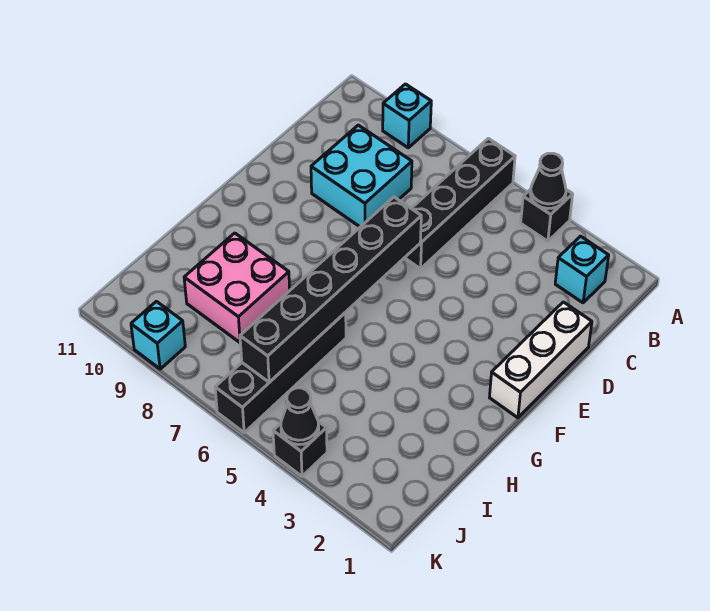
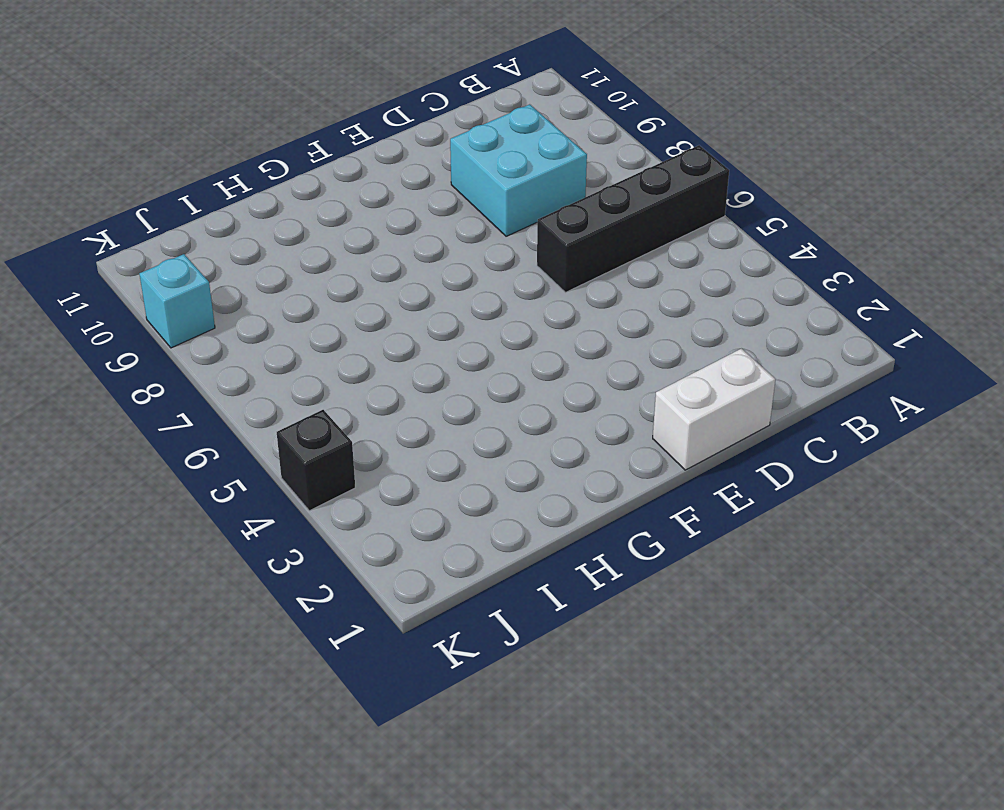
white 1x2 brick [653,348,775,470] -> white 1x3 brick [490,302,592,418]
none -> black 1x1 brick [521,189,573,241]
none -> cyan 1x1 brick [383,84,431,148]
none -> cyan 1x1 brick [555,236,609,303]

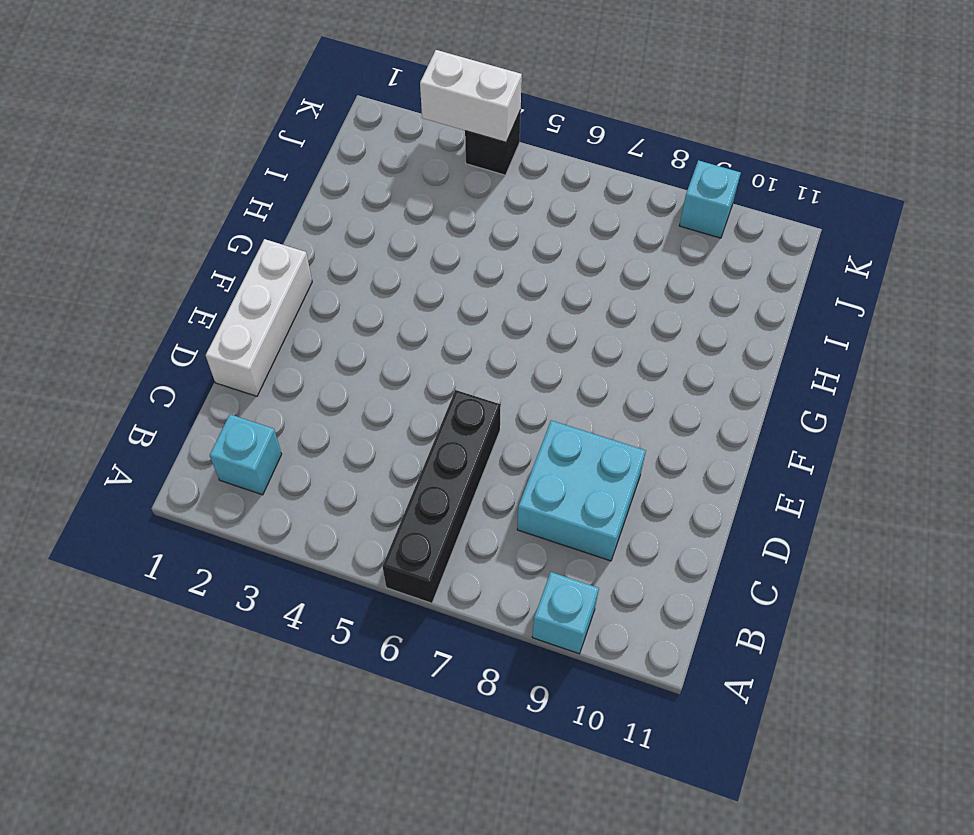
white 1x2 brick [420,50,522,142] -> black 1x1 cone [281,388,319,445]
none -> black 1x1 brick [521,189,573,241]
none -> black 1x4 brick [215,312,346,433]
none -> pink 2x2 brick [184,233,290,342]

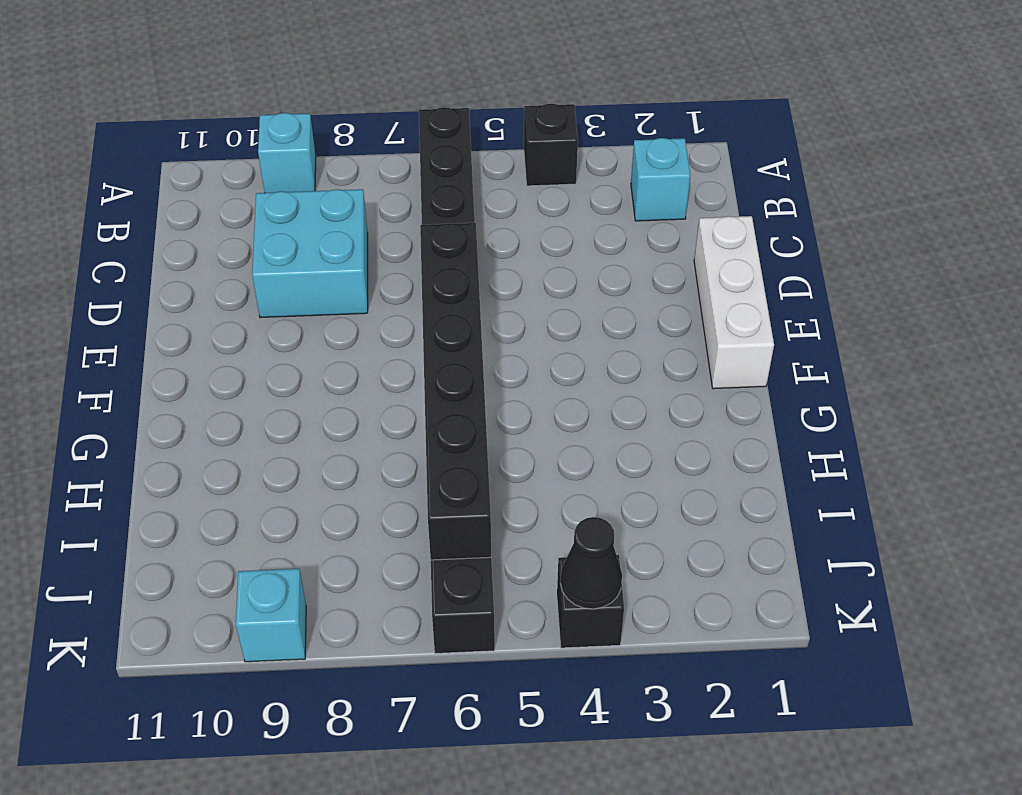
none -> pink 2x2 brick [184,233,290,342]
none -> black 1x1 cone [530,153,566,209]

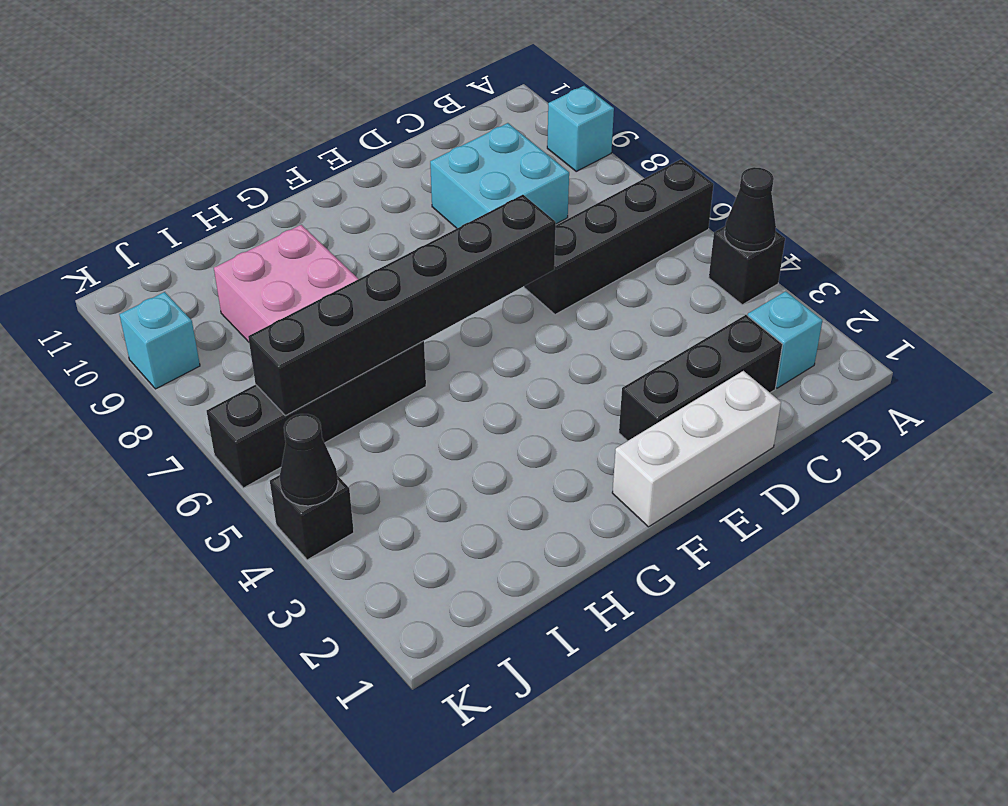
black 1x3 brick [619,315,783,441] -> none

